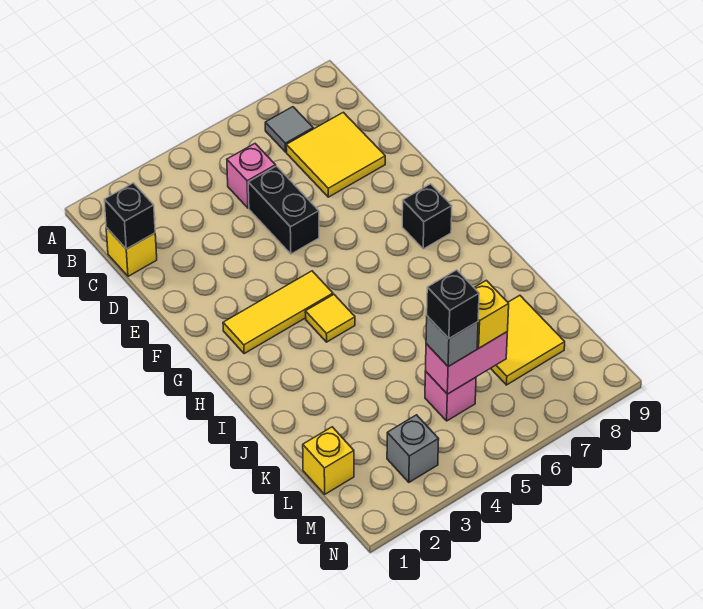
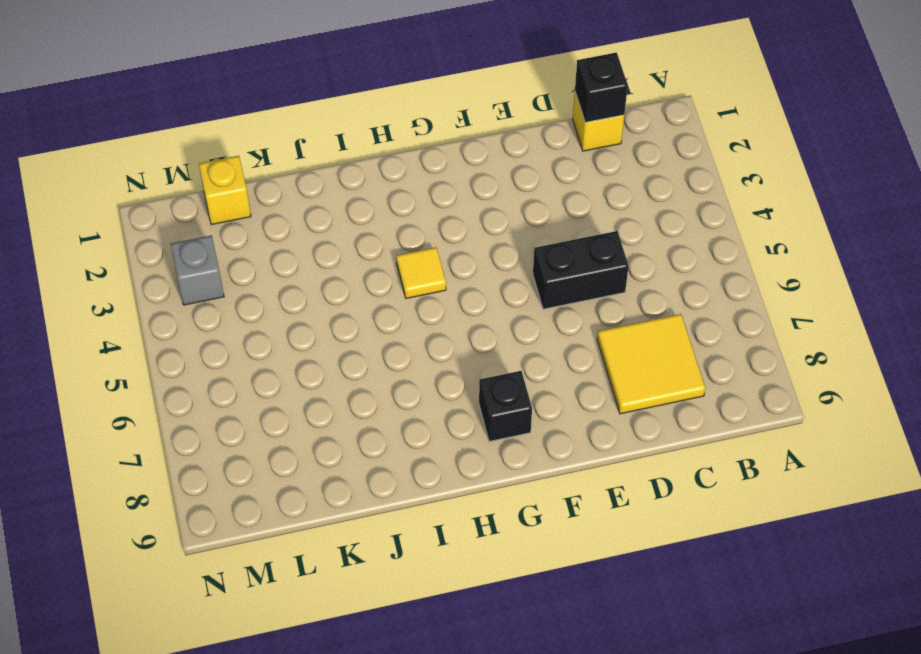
none -> grey 1x1 tile [265,107,313,152]
none -> pink 1x1 brick [227,144,276,208]
none -> yellow 1x3 tile [223,271,333,354]

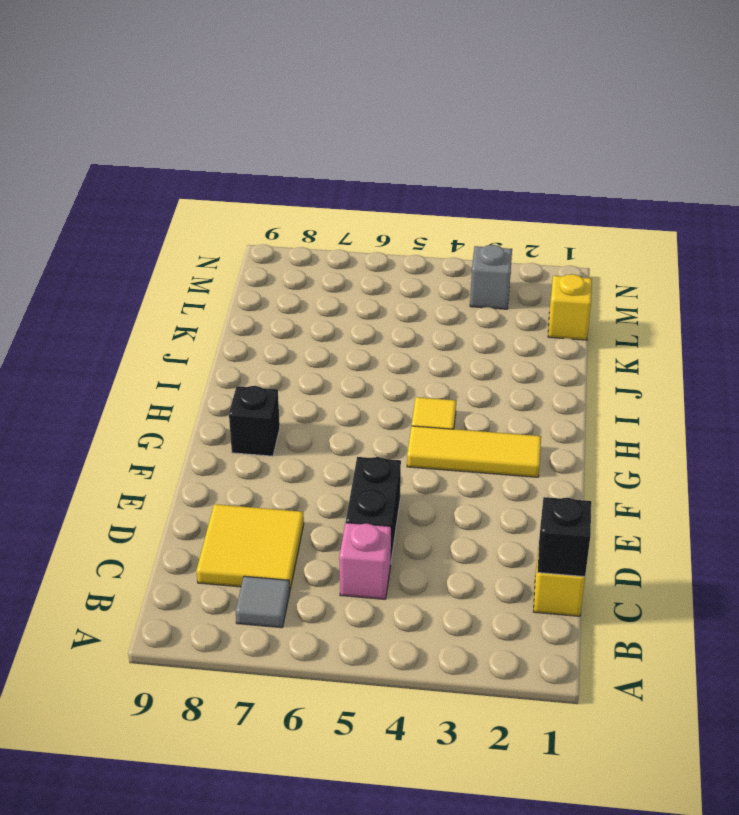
none -> yellow 2x2 tile [491,295,565,385]
none -> pink 1x1 brick [425,371,476,421]
none -> pink 1x2 brick [425,332,507,394]

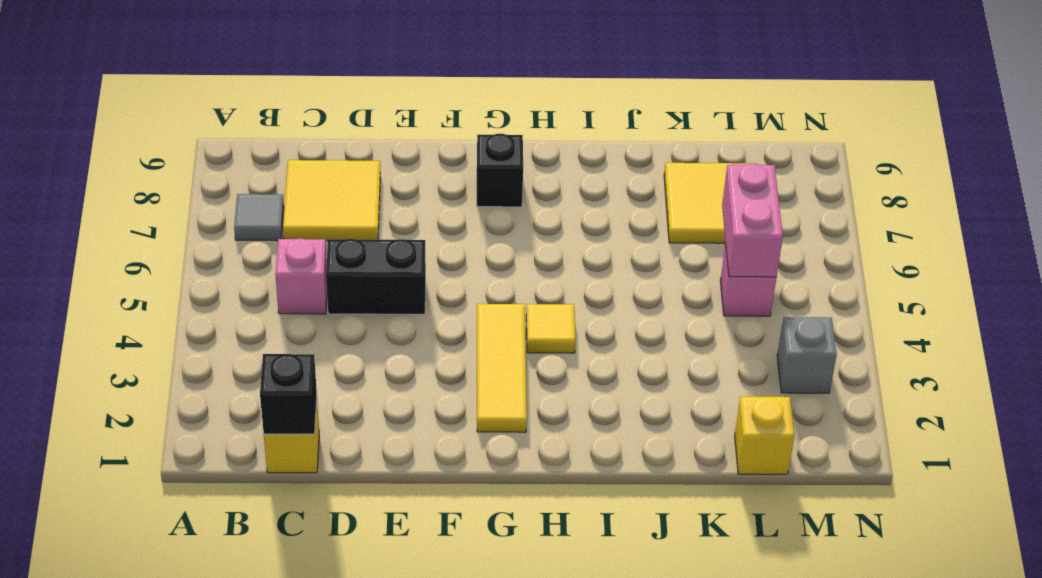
none -> grey 1x1 brick [426,316,478,367]
none -> yellow 1x1 brick [474,280,509,348]
none -> black 1x1 brick [427,270,479,339]

